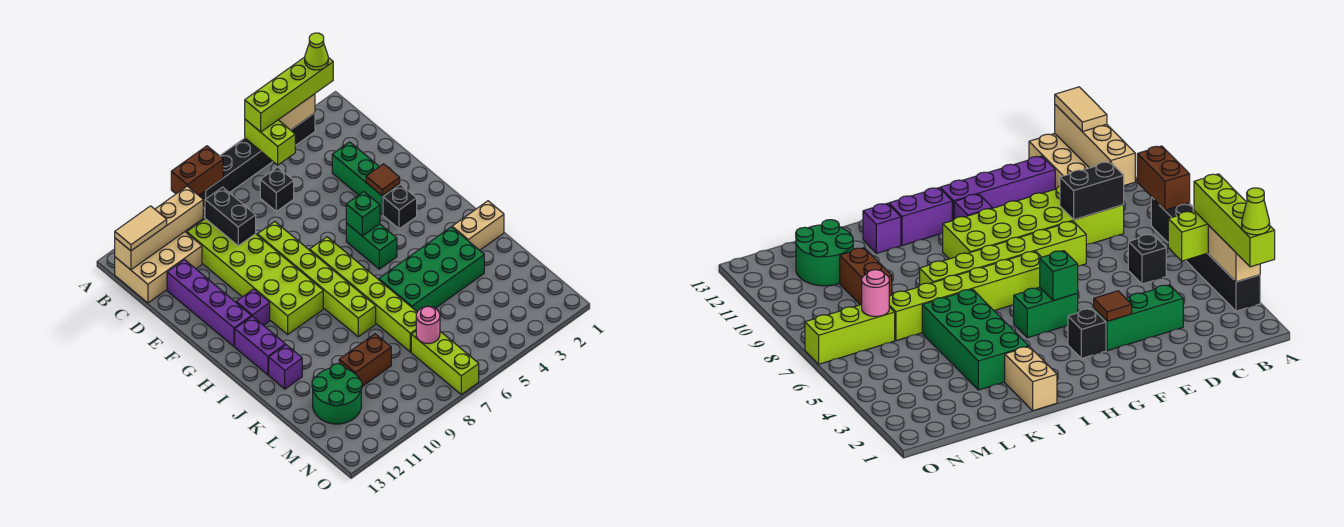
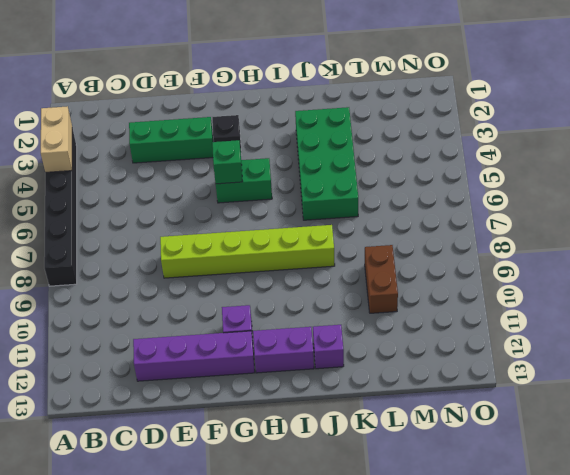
none -> tan 2x3 brick [115,232,202,303]
none -> black 1x1 brick [260,167,294,211]
none -> lime 2x6 brick [187,219,323,334]

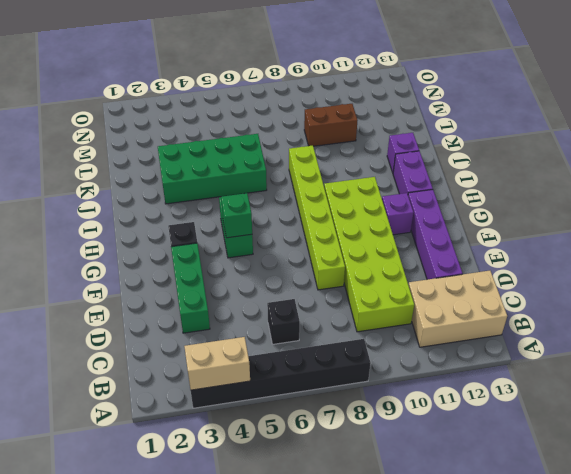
none -> lime 1x6 brick [310,237,417,352]
none -> tan 1x2 brick [452,201,504,250]
none -> green 2x2 round brick [312,364,362,424]

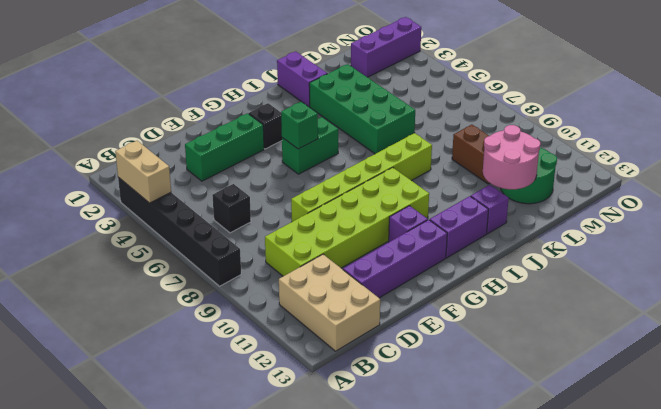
purple 1x2 brick [277,51,327,107] -> tan 1x2 brick [452,201,504,250]
pink 2x2 round brick [483,125,540,189] -> none
purple 1x3 brick [351,17,421,77] -> none
none -> lime 1x6 brick [310,237,417,352]
none -> lime 1x3 brick [411,331,479,394]
none -> lime 1x2 brick [245,119,295,165]

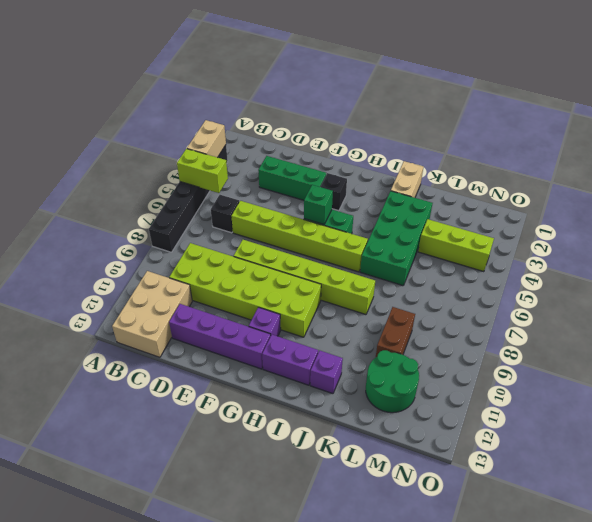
lime 1x6 brick [231,201,368,272] -> lime 1x6 brick moved to [310,237,417,352]
lime 1x3 brick [418,219,494,272] -> lime 1x3 brick moved to [411,331,479,394]
none -> brown 1x2 brick [171,146,223,195]
none -> tan 1x4 brick [115,186,203,270]
none -> black 1x2 brick [205,187,256,246]

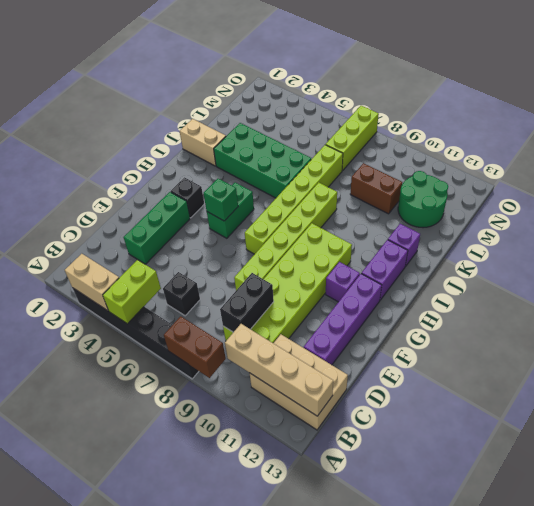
none -> brown 1x1 tile [366,164,400,196]
none -> pink 1x1 round brick [416,306,440,344]
none -> lime 1x4 brick [245,57,333,132]

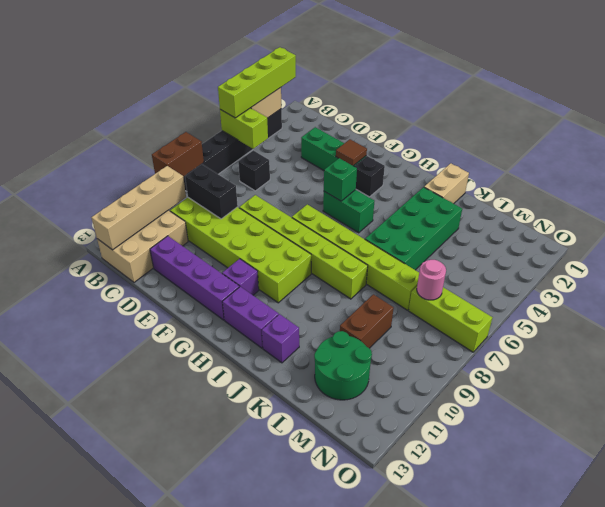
none -> tan 1x2 tile [115,206,167,251]
none -> lime 1x1 cone [305,33,328,70]

